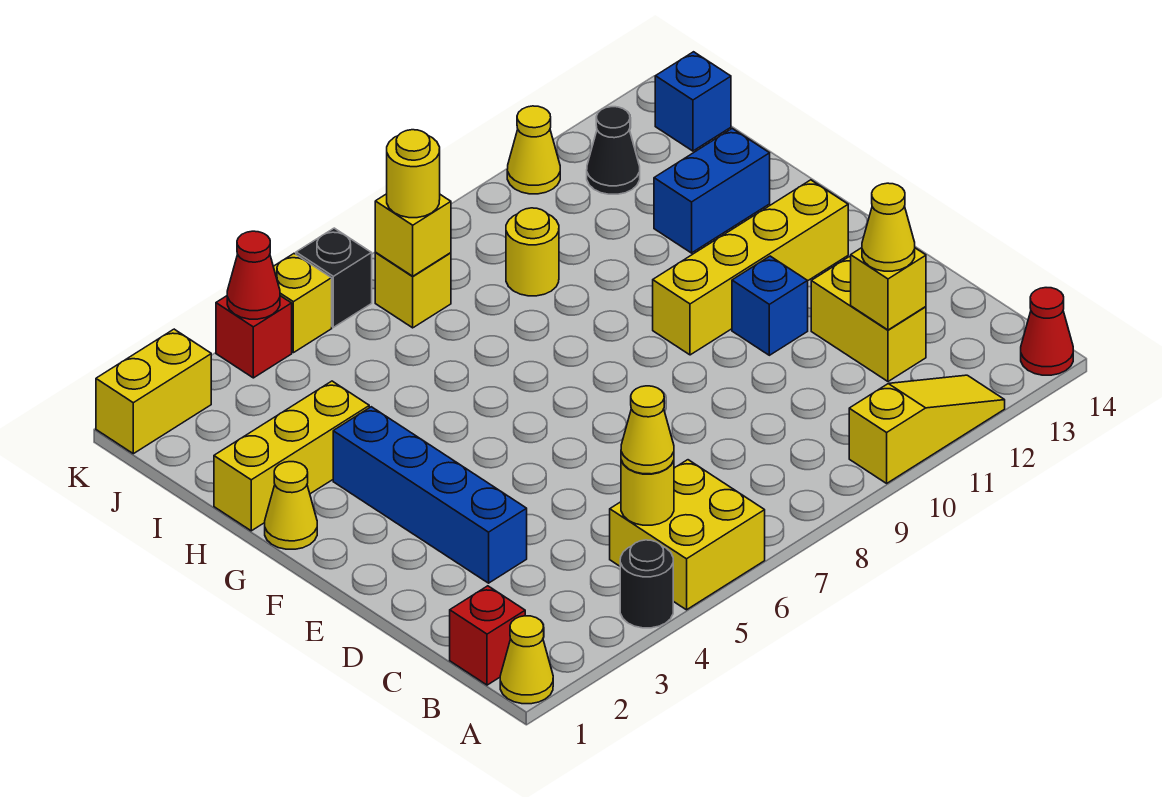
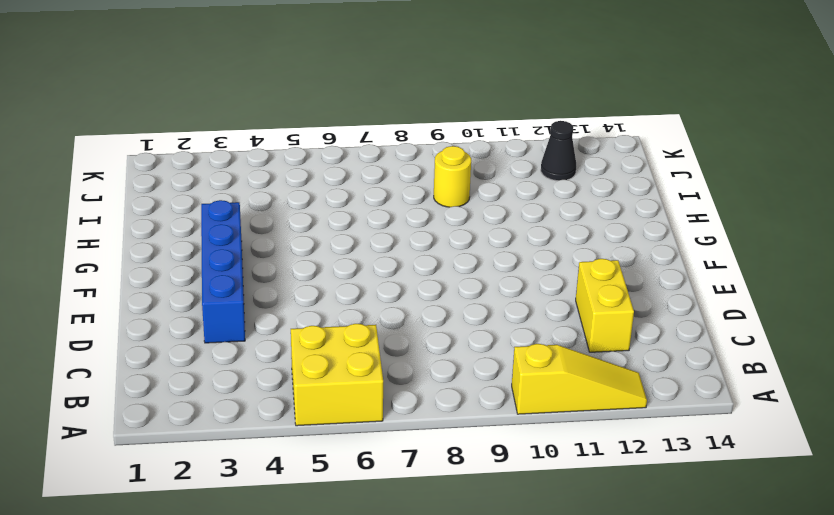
none -> yellow 1x1 cone [500,616,553,704]
none -> black 1x1 round brick [620,540,673,628]
none -> red 1x1 cone [1021,288,1073,375]

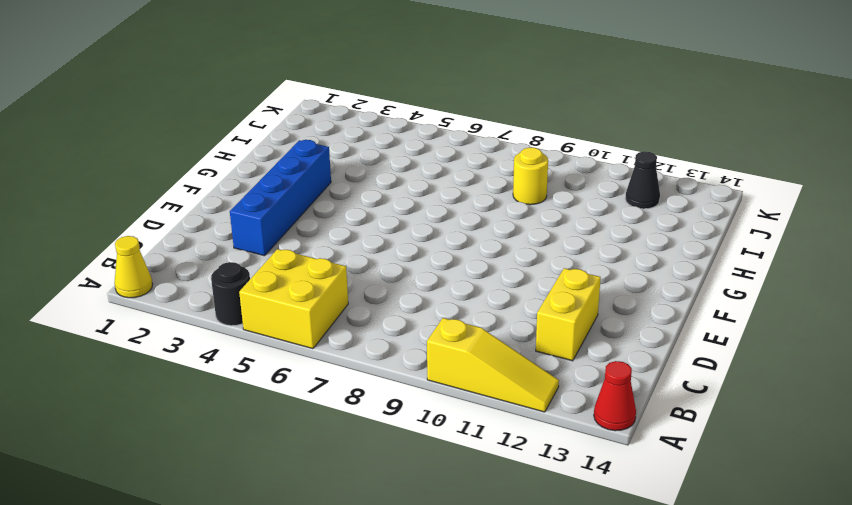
none -> red 1x1 brick [450,586,525,685]
none -> blue 1x1 brick [732,256,808,355]
none -> yellow 1x4 brick [653,180,848,355]

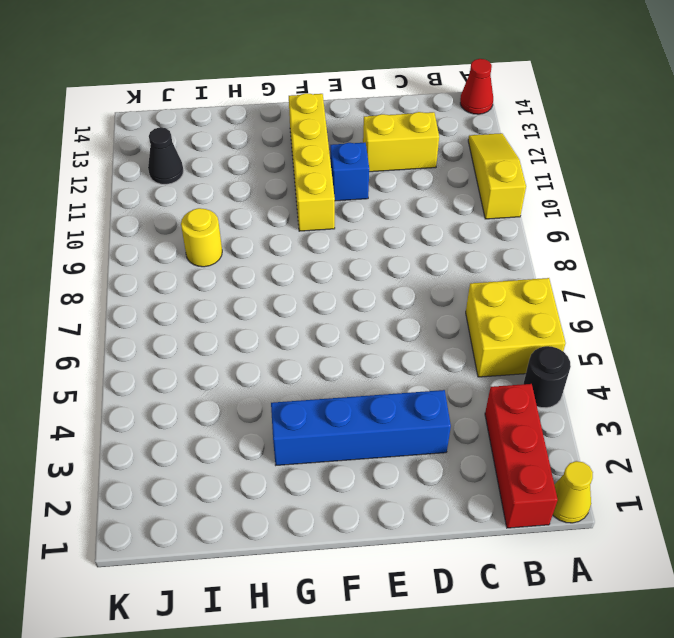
red 1x3 brick [485,384,558,528] -> red 1x1 brick [450,586,525,685]
none -> yellow 1x1 cone [265,462,317,549]
none -> yellow 1x3 brick [214,381,369,531]
none -> blue 1x2 brick [654,129,770,253]

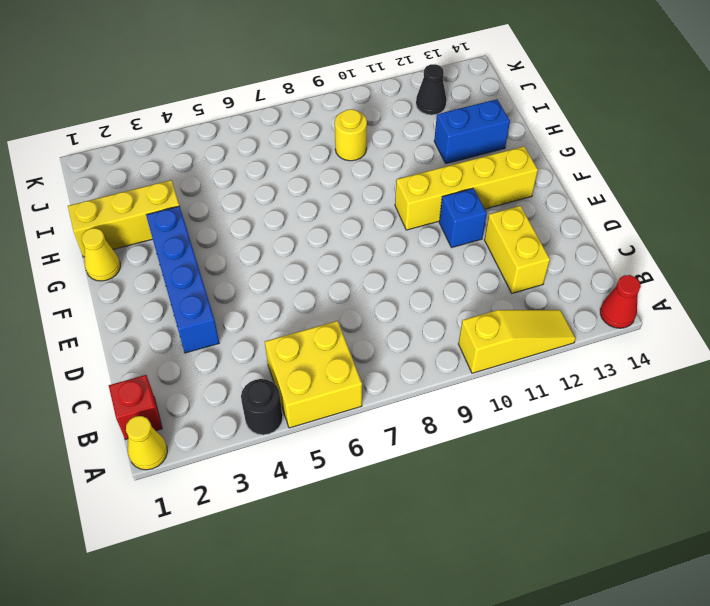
none -> yellow 1x1 brick [375,253,451,328]
none -> blue 1x1 brick [655,52,731,151]
none -> yellow 1x2 brick [96,329,211,454]

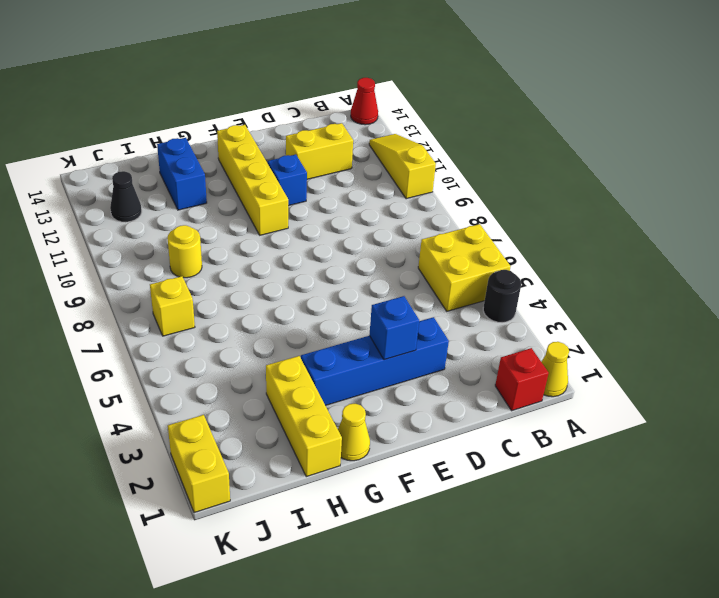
blue 1x1 brick [369,296,419,360] -> blue 1x1 brick moved to [655,52,731,151]
none -> red 1x1 brick [216,296,292,378]
none -> yellow 1x1 brick [273,254,332,353]
none -> black 1x1 brick [296,228,372,327]

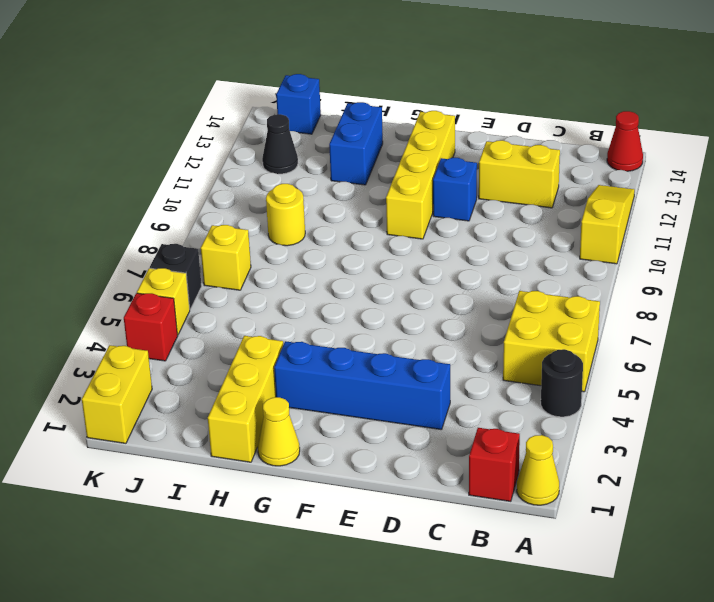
none -> yellow 1x1 cone [507,106,560,194]
none -> yellow 1x1 round brick [621,460,674,525]
none -> yellow 1x1 brick [851,248,926,330]

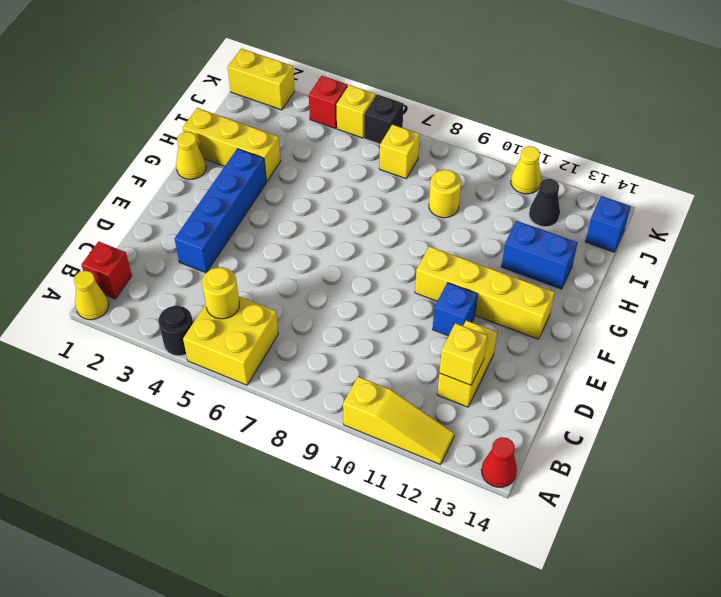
none -> yellow 1x1 brick [375,194,451,276]
none -> red 1x1 cone [227,231,280,319]
none -> yellow 1x1 cone [621,386,674,474]

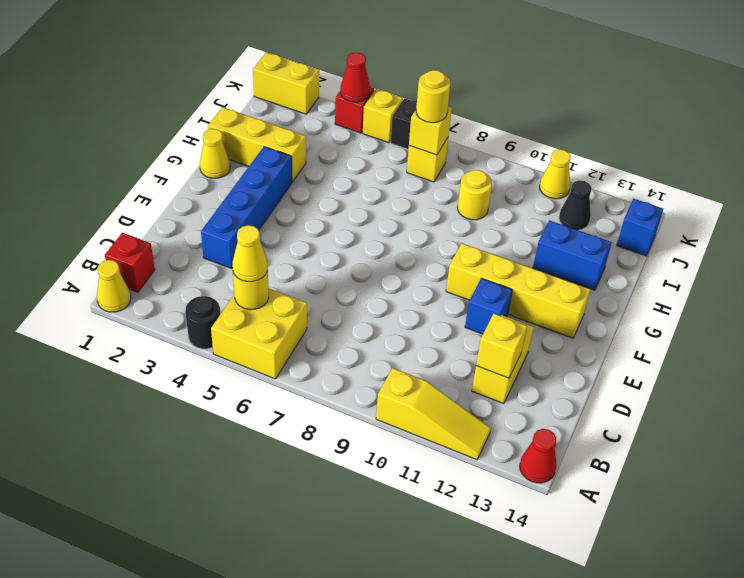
none -> yellow 1x1 cone [862,183,915,271]

